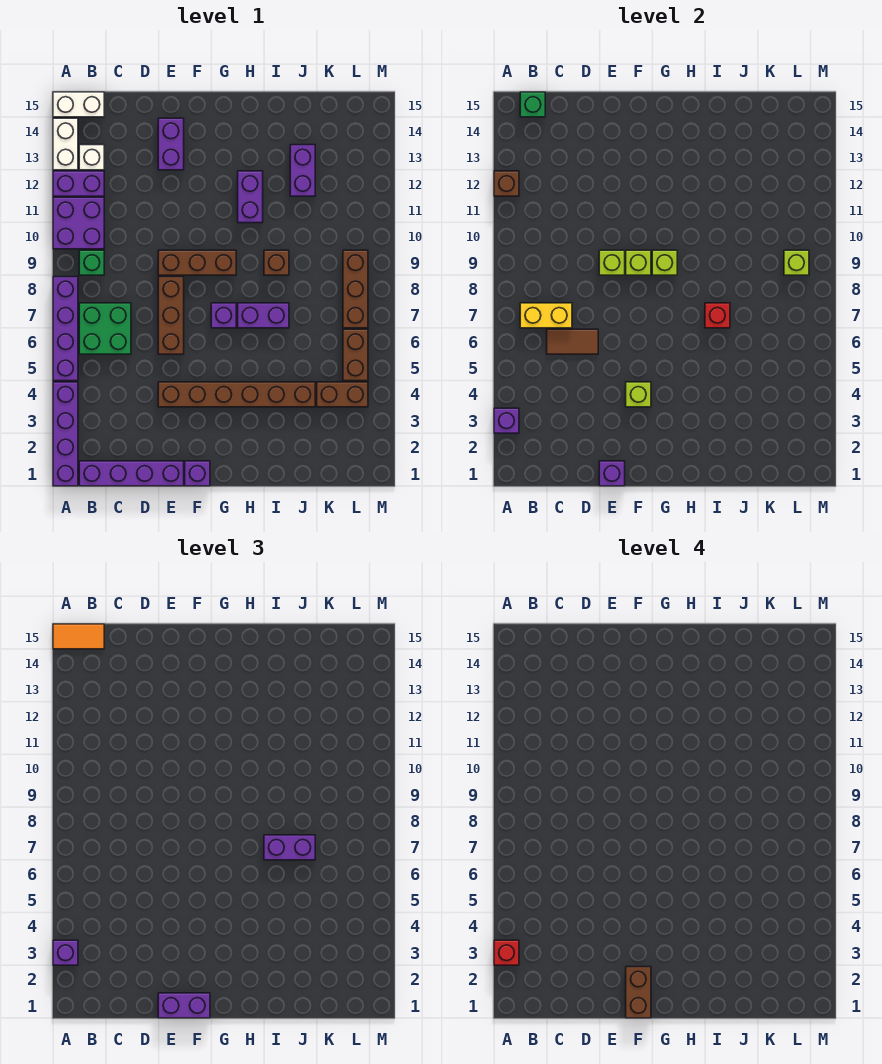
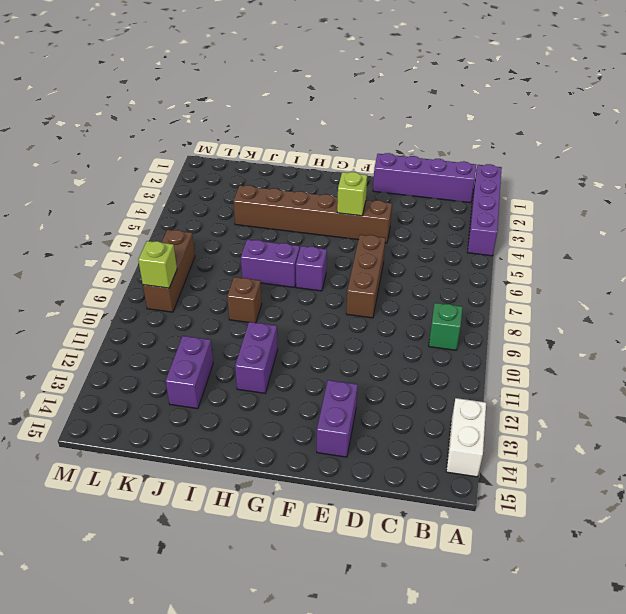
none -> purple 1x4 brick [53,277,78,381]
none -> purple 2x2 brick [53,197,104,249]
none -> purple 1x2 brick [53,171,104,196]
none -> white 1x2 brick [53,92,104,117]

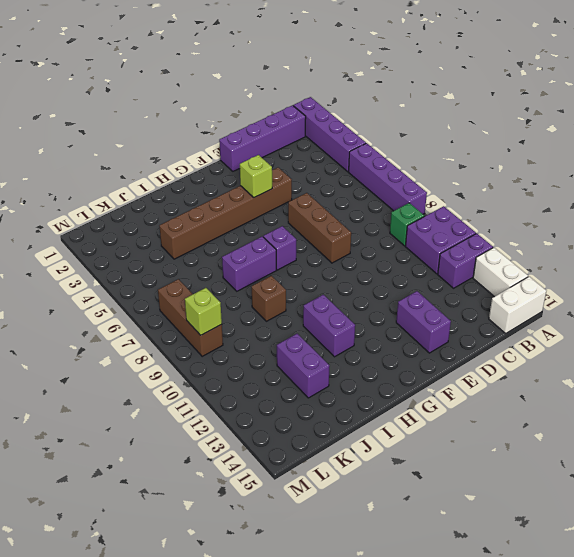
none -> green 2x2 brick [79,303,131,354]
none -> white 1x1 brick [79,145,104,170]
none -> brown 1x3 brick [158,250,236,275]
none -> purple 1x1 brick [185,461,210,486]

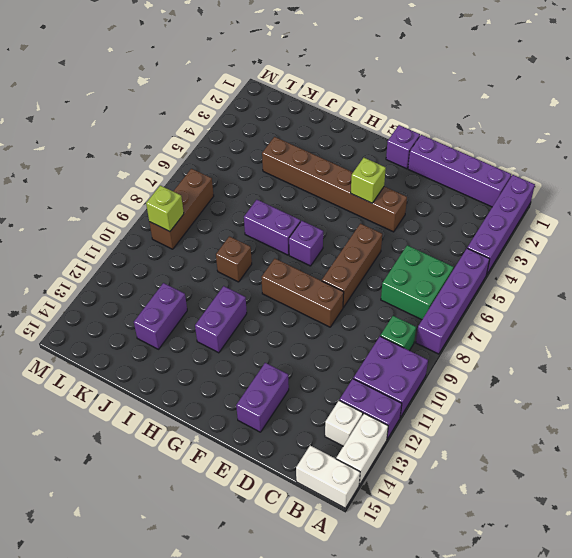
none -> brown 1x2 brick [317,382,368,407]
none -> brown 1x2 brick [343,329,368,381]
none -> purple 1x1 brick [494,408,519,433]
none -> brown 1x1 brick [494,171,519,196]

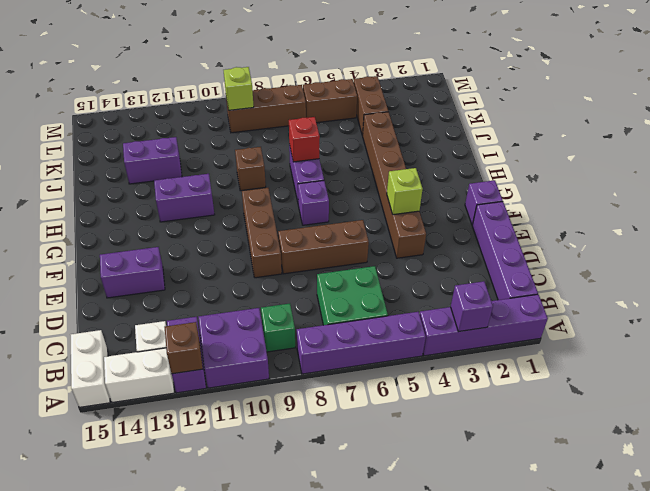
none -> yellow 1x2 brick [520,303,572,328]
none -> green 1x1 brick [520,92,545,117]
none -> brown 1x2 tile [547,329,598,354]
none -> purple 1x1 brick [599,461,625,486]

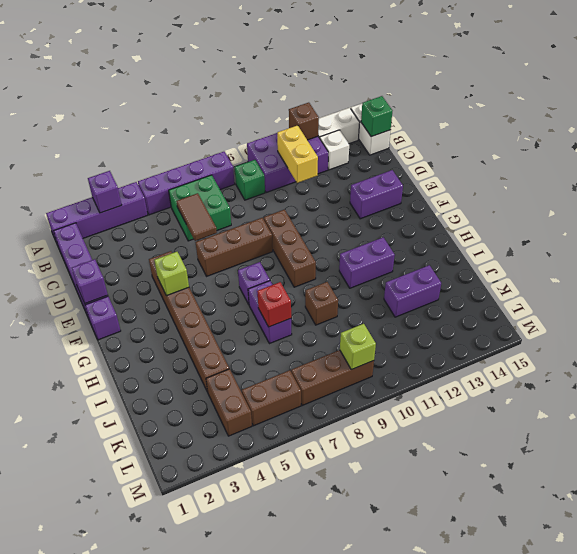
yellow 1x2 brick [277,125,318,183] -> yellow 1x2 brick moved to [520,303,572,328]
none -> lime 1x1 brick [599,250,625,275]
none -> lime 1x1 brick [626,250,651,275]
none -> lime 1x1 brick [652,250,677,275]
none -> purple 1x1 brick [53,940,78,965]

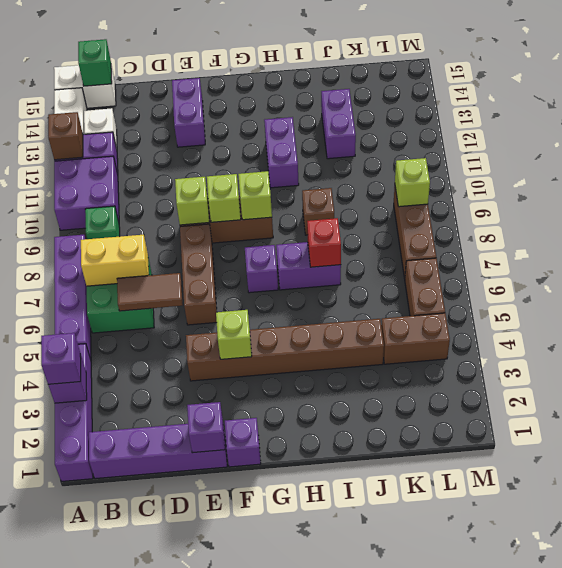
none -> orange 1x2 tile [53,624,104,649]
none -> purple 1x2 brick [158,993,210,1018]
none -> purple 1x2 brick [264,835,315,860]
none -> red 1x1 brick [494,940,519,965]

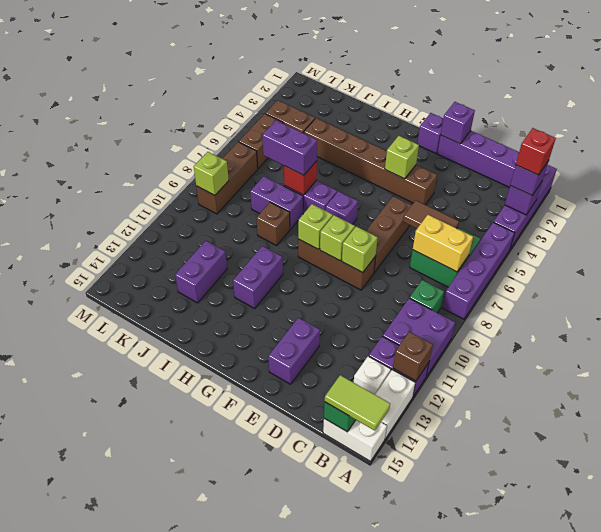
lime 1x2 tile [325,375,390,431] -> orange 1x2 tile [53,624,104,649]
purple 1x2 brick [250,176,303,229] -> purple 1x2 brick moved to [158,993,210,1018]
none -> brown 1x2 brick [626,967,651,1018]

